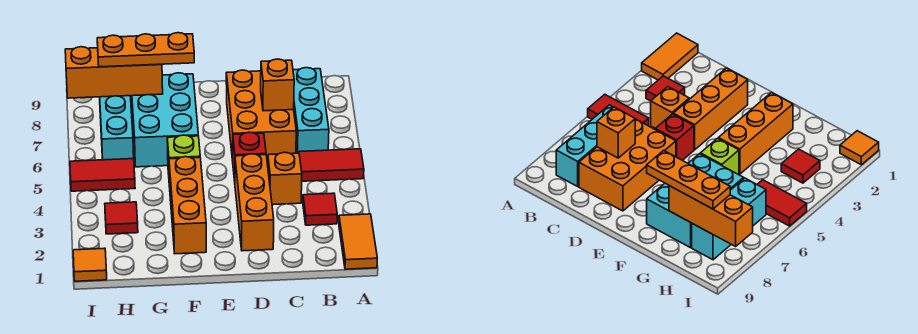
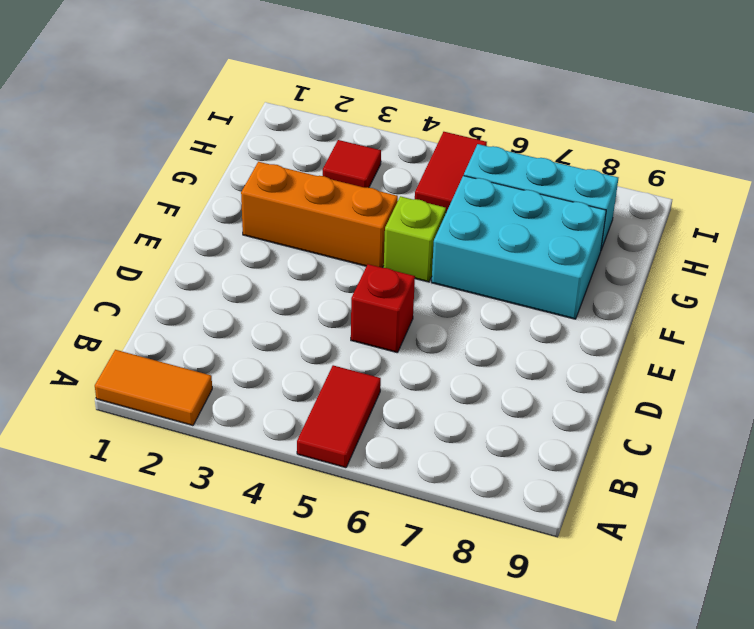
none -> red 1x1 tile [303,193,337,225]
none -> cyan 1x3 brick [293,68,329,153]
none -> orange 1x1 brick [268,152,302,205]

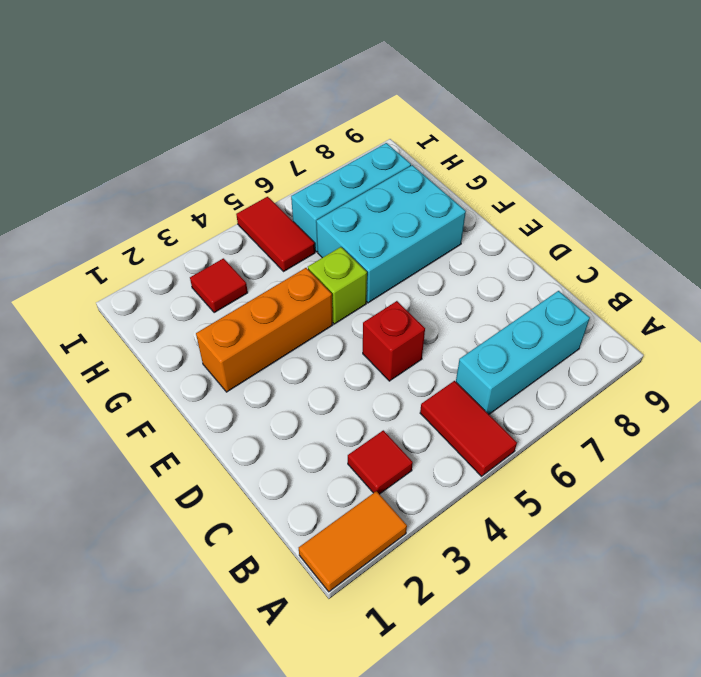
none -> orange 1x1 brick [268,152,302,205]
none -> orange 2x3 brick [226,70,296,161]
none -> orange 1x3 brick [235,154,274,251]

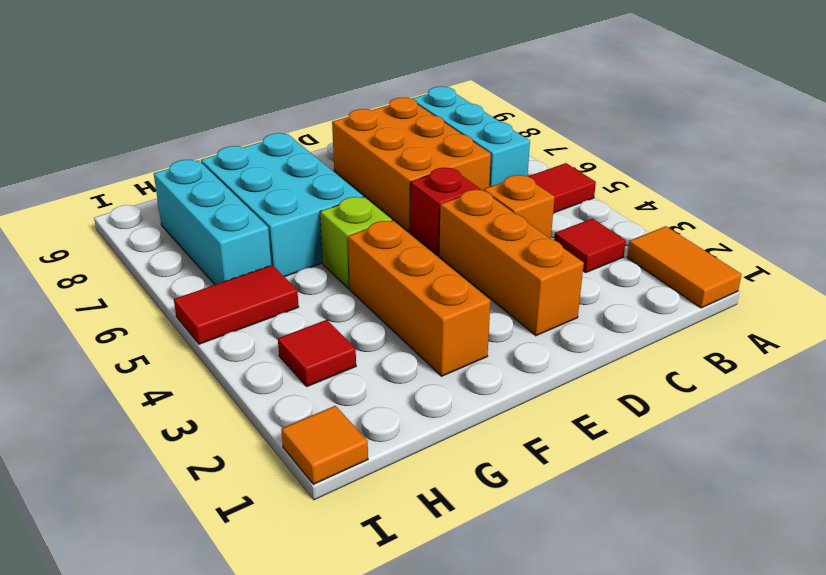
none -> orange 1x1 brick [261,59,294,111]
none -> orange 1x3 brick [65,47,163,98]
none -> orange 1x3 plate [97,33,194,67]

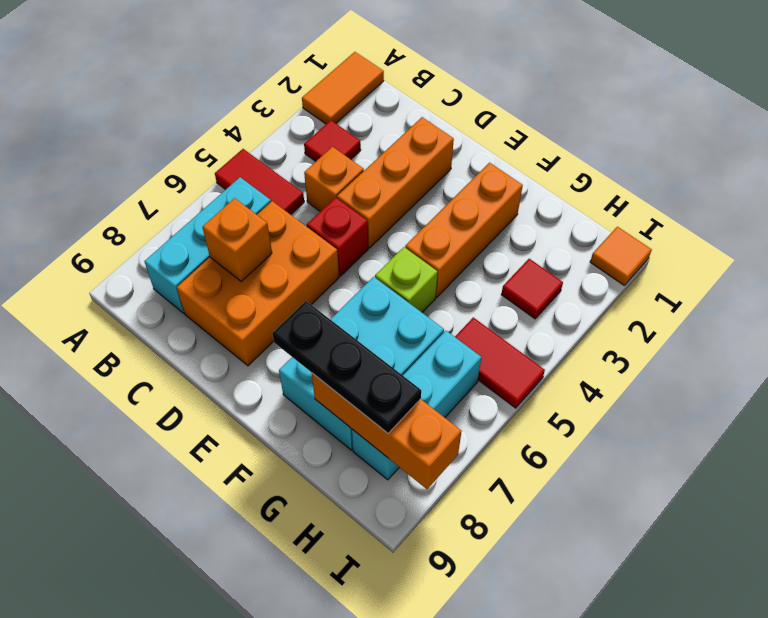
black 1x3 plate [272,301,421,433] -> orange 1x3 plate [97,33,194,67]

